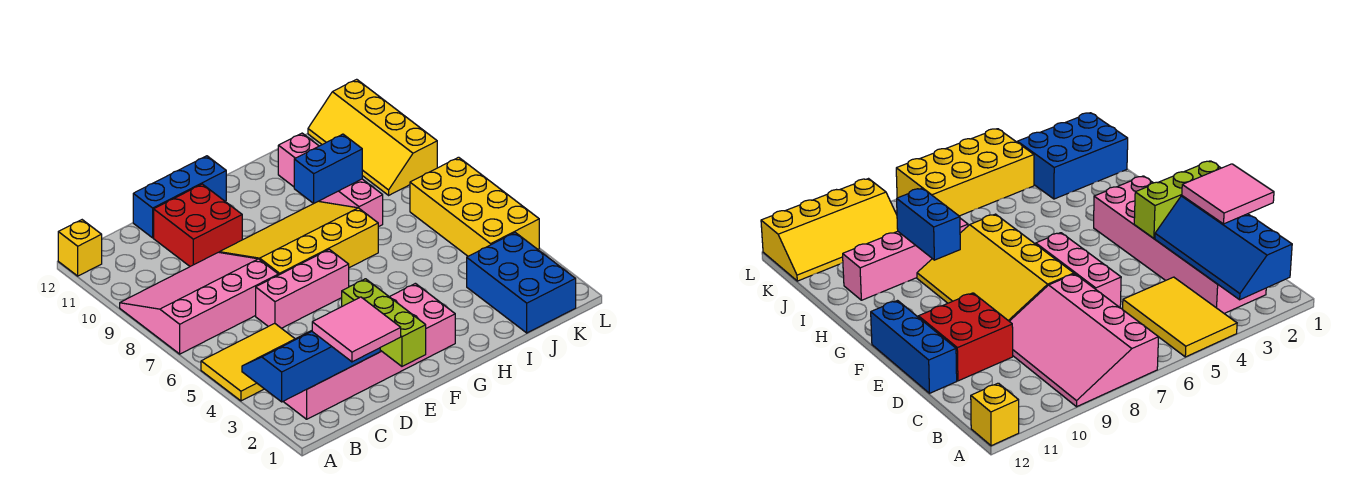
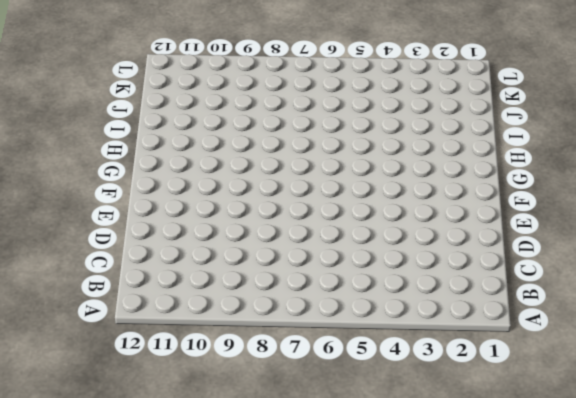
none -> yellow 2x3 tile [201,323,295,401]
none -> pink 3x4 slope [120,252,278,354]
none -> yellow 1x1 brick [58,220,102,276]

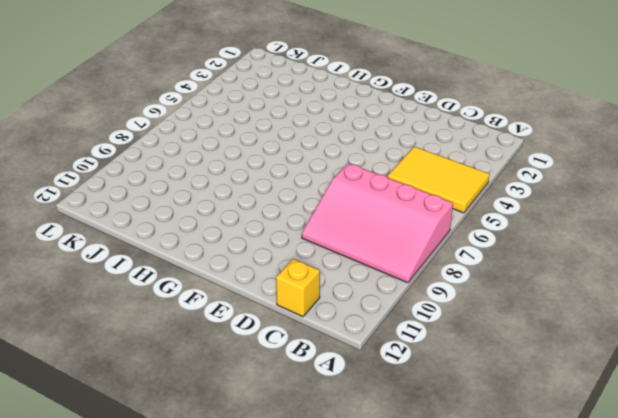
yellow 1x1 brick [276,259,320,317] -> yellow 1x1 brick moved to [58,220,102,276]
none -> pink 2x6 brick [283,283,455,419]
none -> pink 1x3 brick [256,249,349,328]
none -> red 2x2 brick [154,184,242,266]

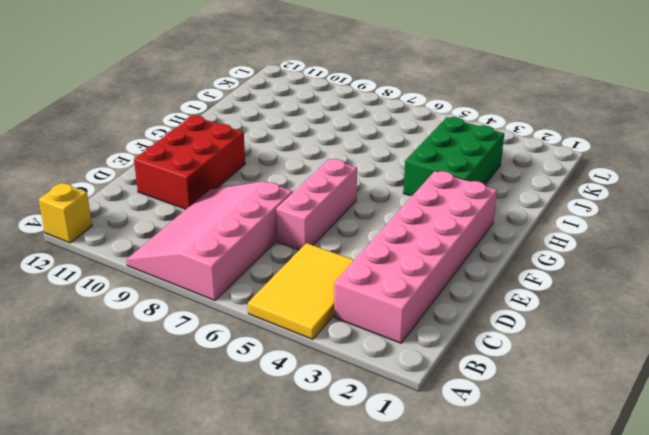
red 2x3 brick [134,115,245,209] -> red 2x2 brick [154,184,242,266]
green 2x3 brick [403,117,504,196] -> blue 2x3 brick [467,233,576,333]
none -> blue 1x3 brick [133,156,226,238]
none -> yellow 3x4 slope [219,201,378,275]
none -> pink 1x4 brick [278,133,383,227]

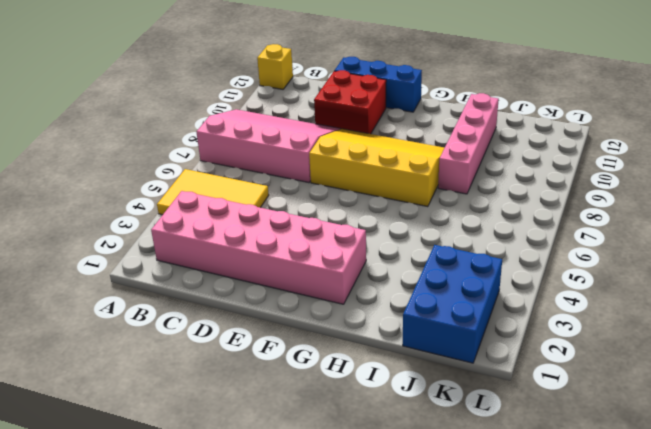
none -> pink 1x3 brick [256,249,349,328]
none -> yellow 2x4 brick [410,157,539,256]
none -> yellow 2x4 slope [308,79,437,195]

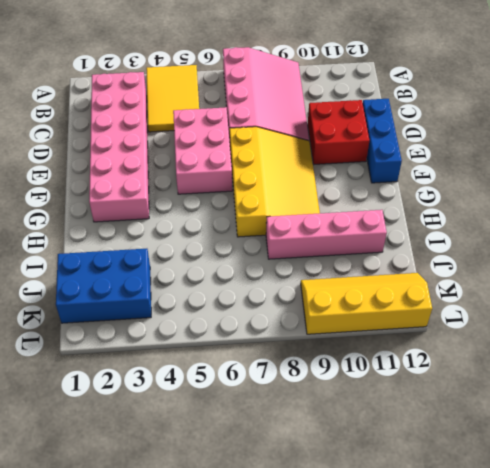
pink 2x3 brick [173,107,232,194] -> pink 1x3 brick [256,249,349,328]
none -> yellow 1x1 brick [58,220,102,276]
none -> yellow 2x4 brick [410,157,539,256]
none -> blue 2x4 slope [242,331,380,402]

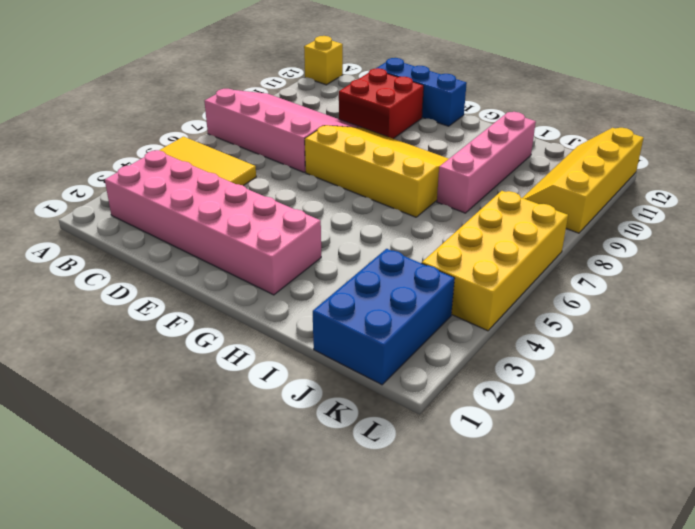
none -> pink 1x3 brick [256,249,349,328]
none -> blue 2x4 slope [242,331,380,402]
none -> lime 1x3 brick [342,279,426,366]

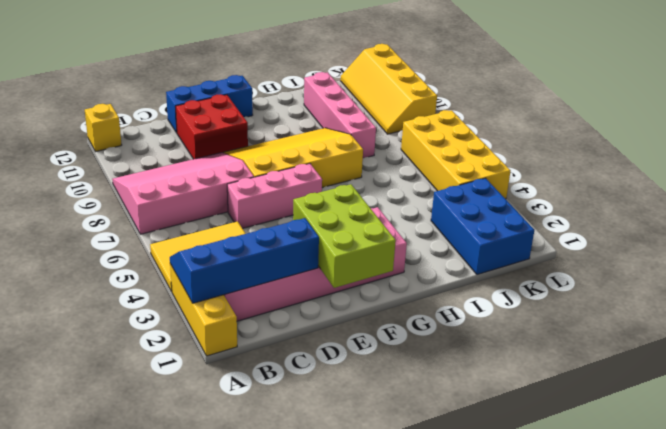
yellow 1x3 brick [170,264,237,356] -> none
lime 2x3 brick [293,184,396,288] -> lime 1x3 brick [342,279,426,366]
none -> blue 1x2 brick [294,134,362,204]
none -> pink 2x2 tile [312,297,401,362]

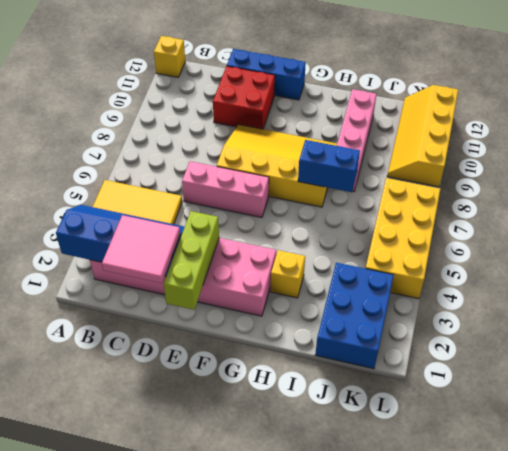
yellow 1x1 brick [271,250,305,298] -> none
blue 1x2 brick [298,140,360,192] -> blue 1x2 brick moved to [294,134,362,204]
none -> pink 3x4 slope [120,252,278,354]

